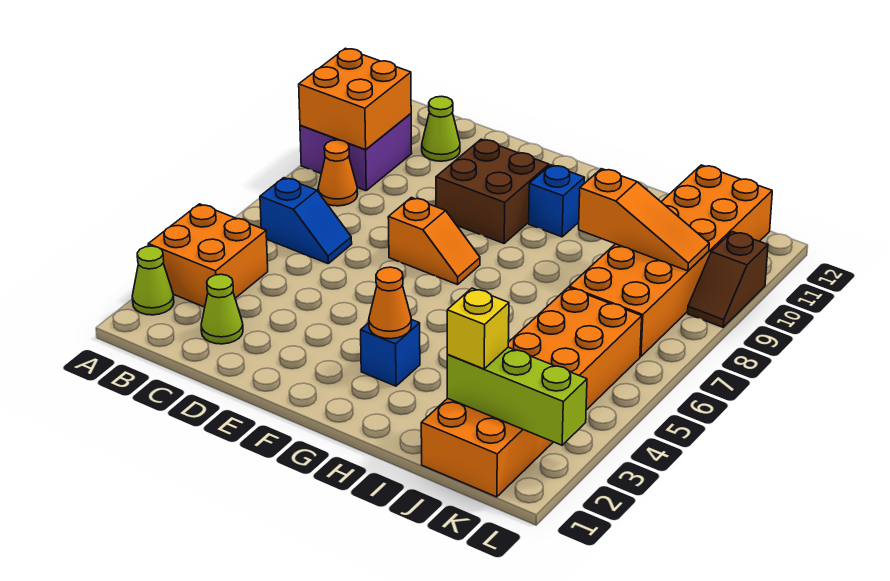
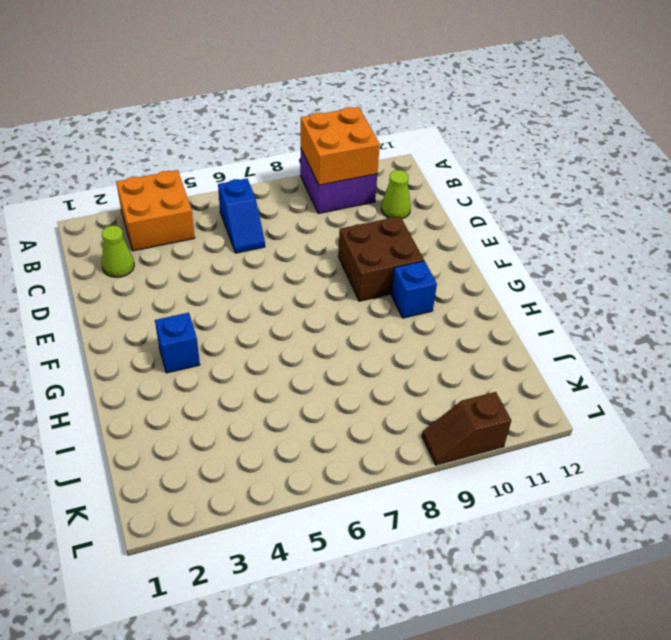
none -> lime 1x1 cone [132,246,174,315]
none -> orange 1x1 cone [318,140,358,206]
none -> orange 1x2 slope [388,198,480,285]

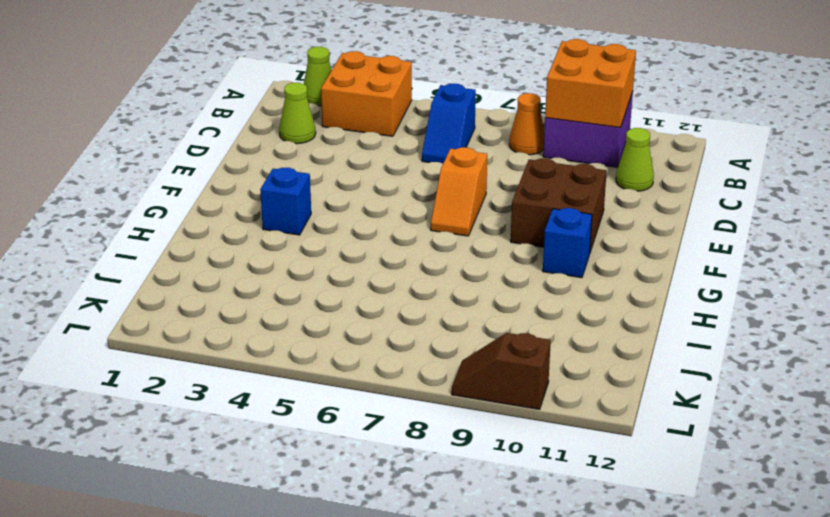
none -> orange 2x6 brick [421,287,642,497]
none -> orange 2x6 brick [569,165,772,356]
none -> orange 1x1 cone [369,267,411,339]

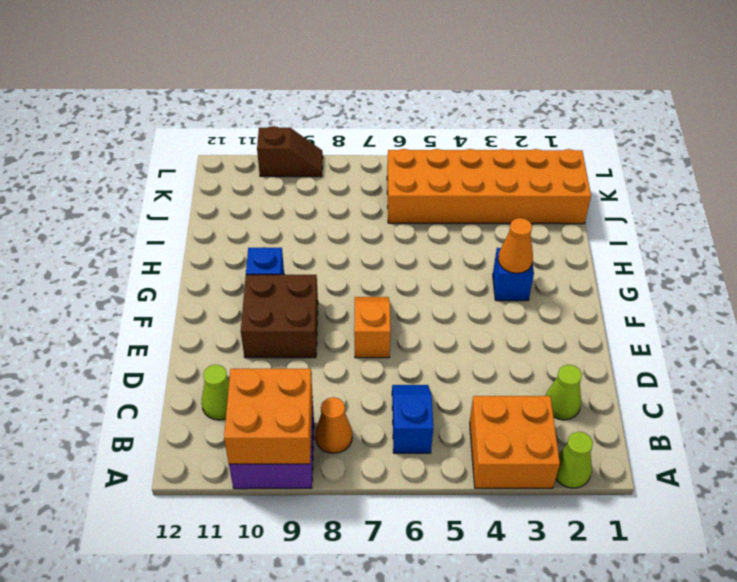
none -> orange 2x6 brick [569,165,772,356]
none -> orange 1x3 slope [579,169,709,271]
none -> lime 1x3 brick [447,347,587,445]

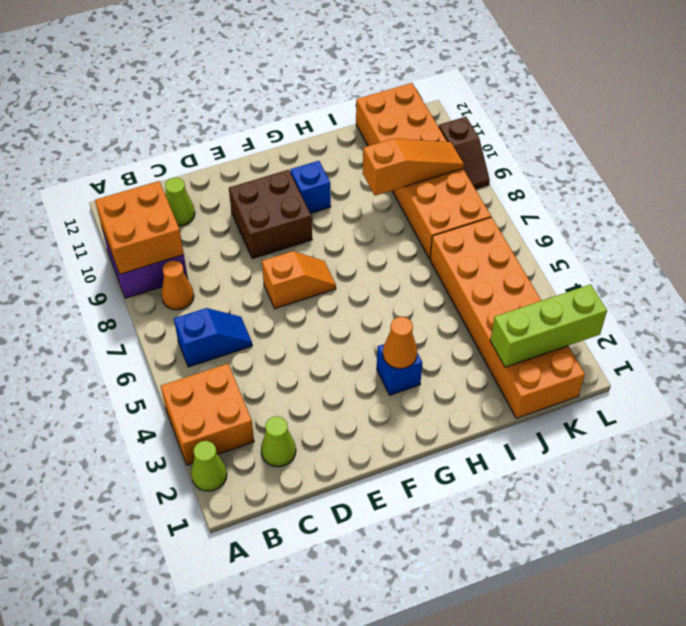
none -> yellow 1x1 brick [447,288,509,369]

